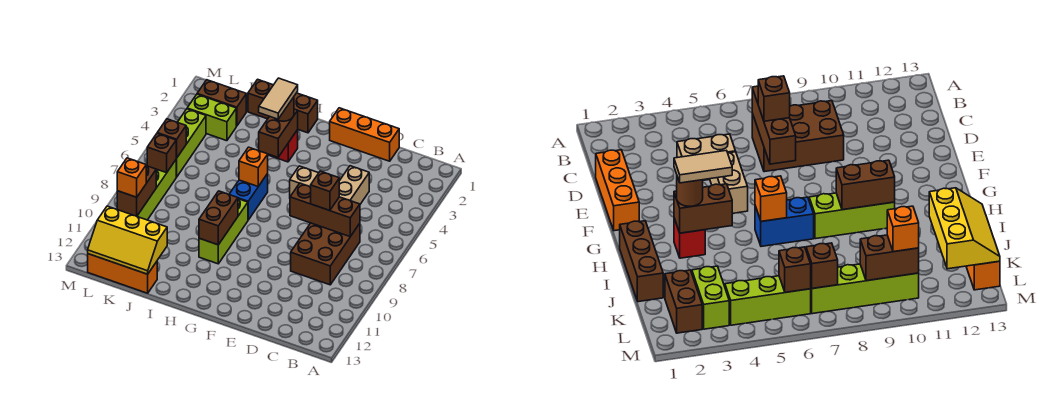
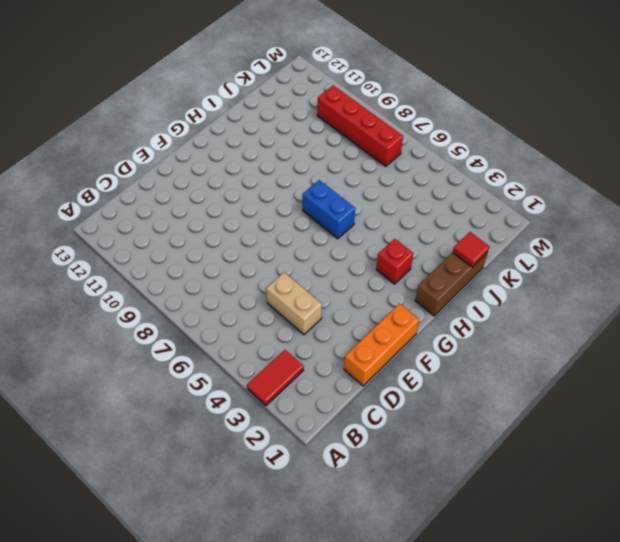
red 1x2 tile [247,350,304,406] -> none
red 1x1 tile [453,232,490,267] -> none
red 1x4 brick [317,85,403,167] -> lime 1x4 brick [137,160,176,220]
none -> brown 2x3 brick [291,223,360,285]
none -> tan 1x2 brick [290,166,318,196]
none -> lime 1x3 brick [199,199,248,264]

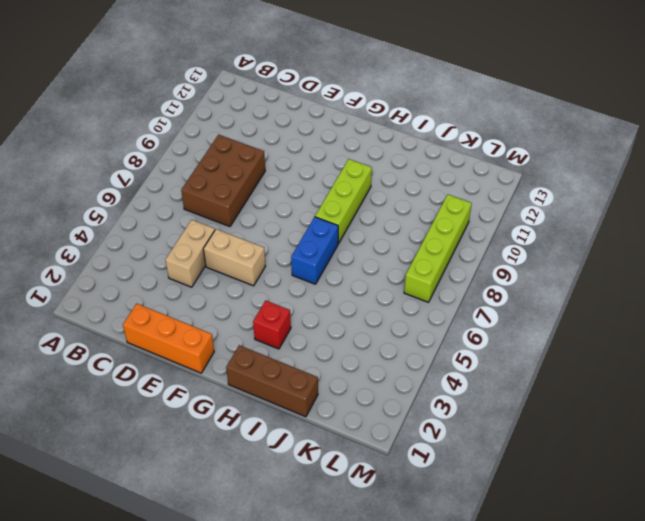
none -> orange 1x3 brick [88,254,157,293]
none -> brown 1x2 brick [197,80,246,126]
none -> lime 1x2 brick [187,94,236,141]

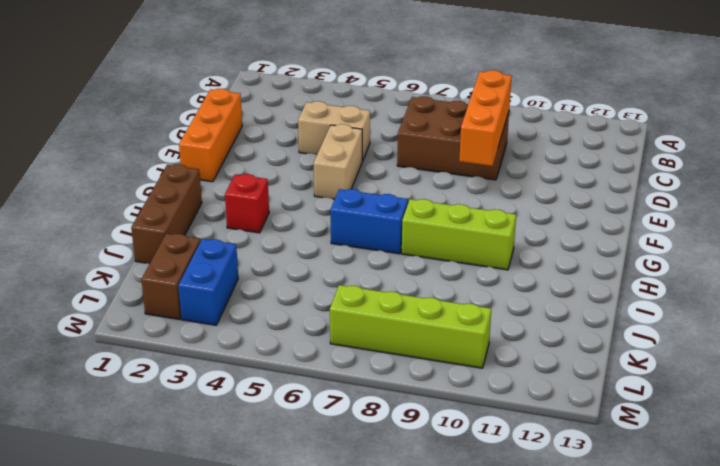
orange 1x3 brick [459,70,512,166] -> orange 1x3 brick moved to [88,254,157,293]
blue 1x2 brick [178,239,238,325] -> lime 1x2 brick [187,94,236,141]
none -> lime 1x3 brick [176,109,206,177]
none -> brown 1x3 brick [290,183,360,237]
none -> brown 1x2 brick [259,109,298,157]

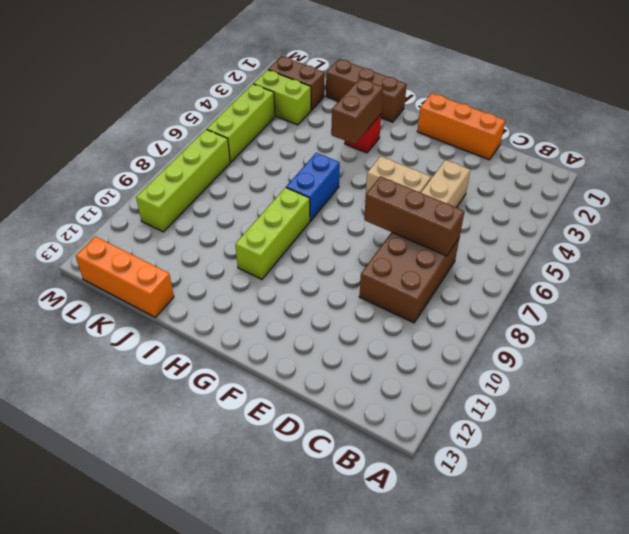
none -> orange 1x1 brick [239,147,268,186]
none -> brown 1x2 brick [199,191,238,245]
none -> yellow 2x3 slope [88,206,167,274]

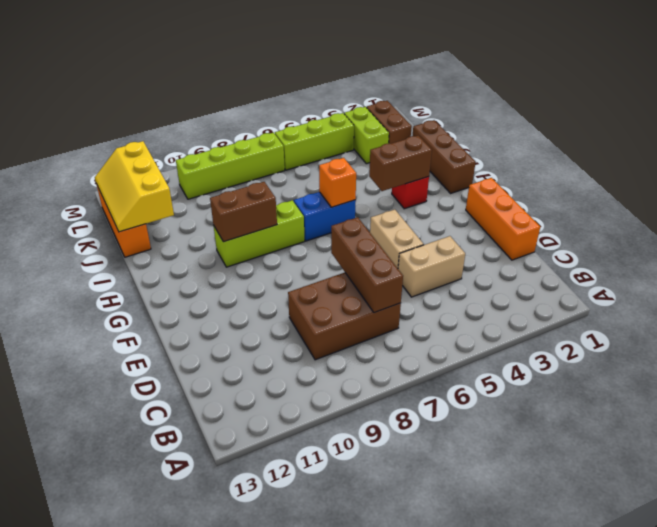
none -> brown 1x1 brick [157,119,186,158]
none -> brown 1x1 brick [147,134,177,173]
none -> brown 1x2 brick [117,166,156,216]

